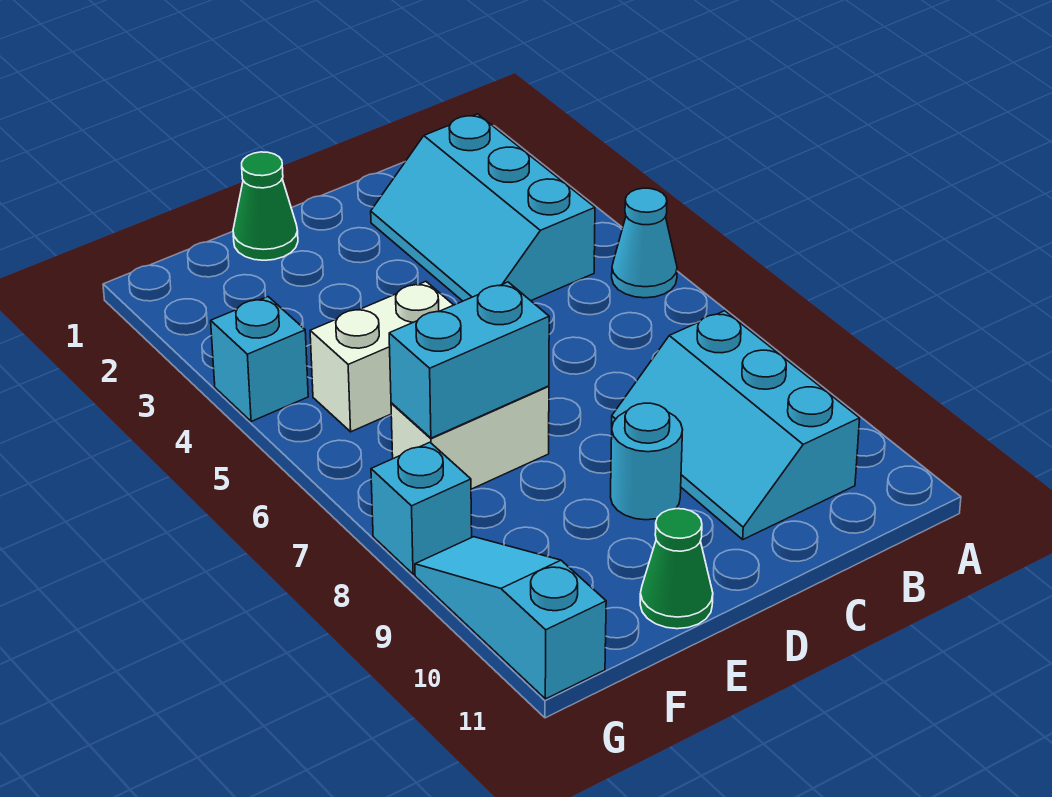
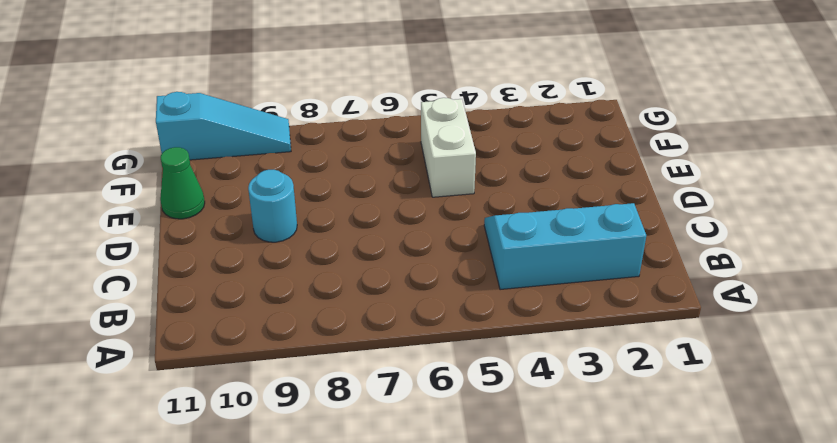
none -> cyan 1x1 cone [612,188,677,298]
none -> cyan 2x3 slope [612,311,860,539]
none -> green 1x1 cone [233,152,298,260]

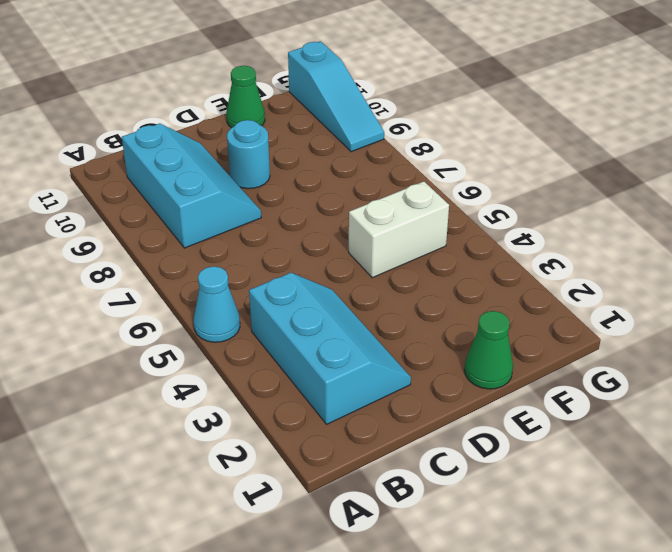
none -> white 1x2 brick [391,386,549,489]
none -> cyan 1x1 brick [211,297,308,422]
none -> cyan 1x1 brick [371,442,472,574]

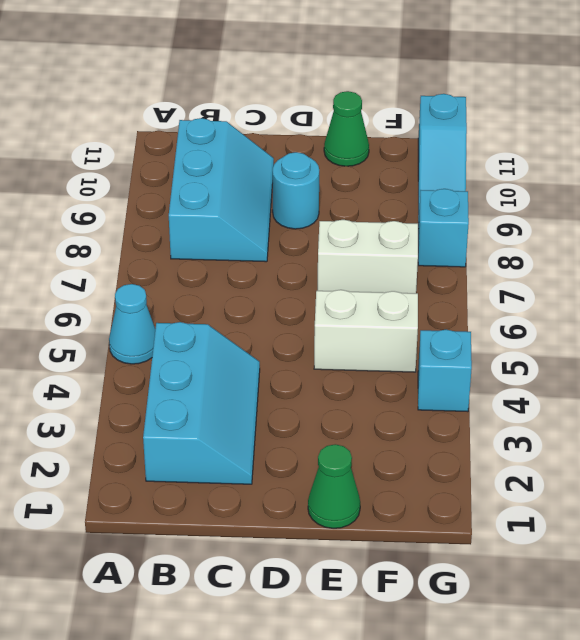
none -> cyan 1x2 brick [389,282,549,438]

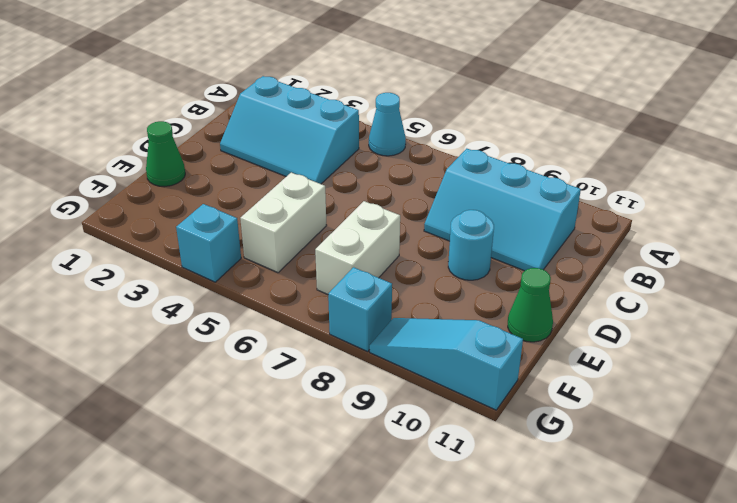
none -> cyan 1x2 brick [389,282,549,438]

